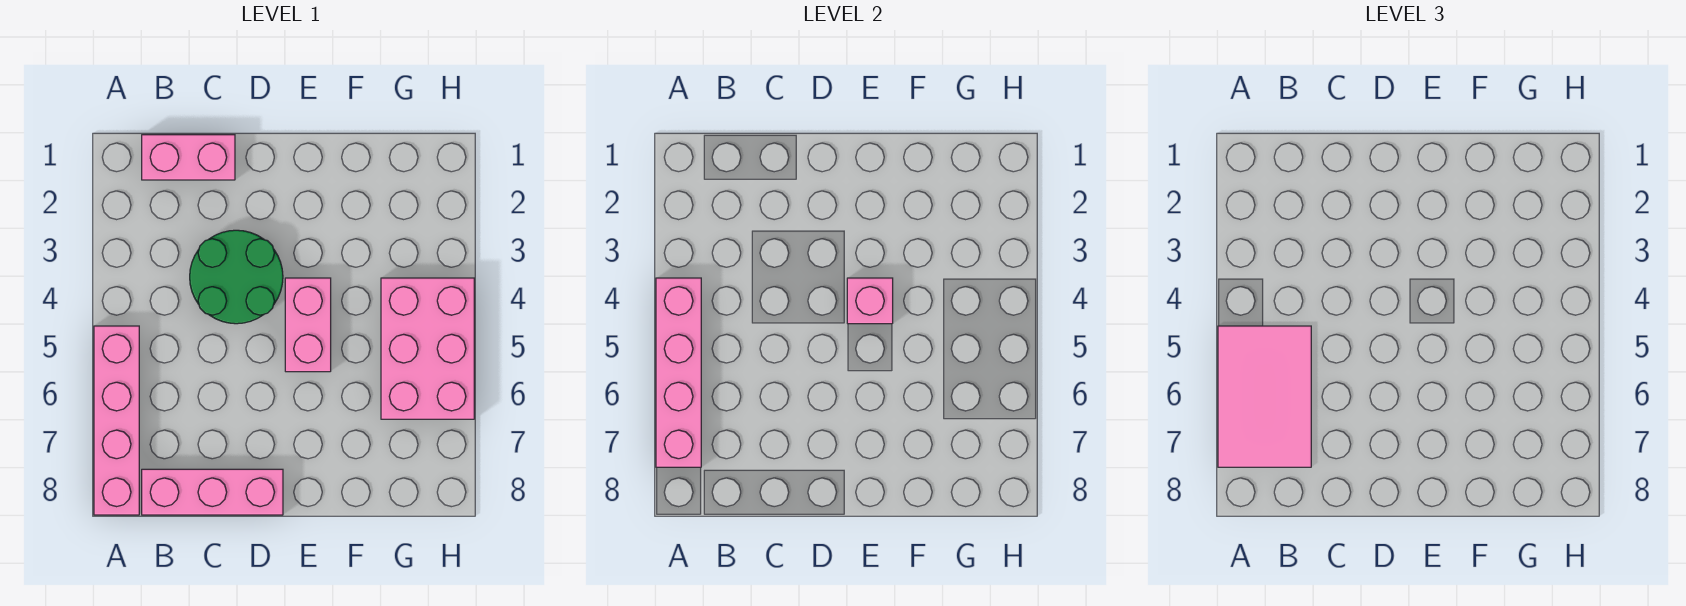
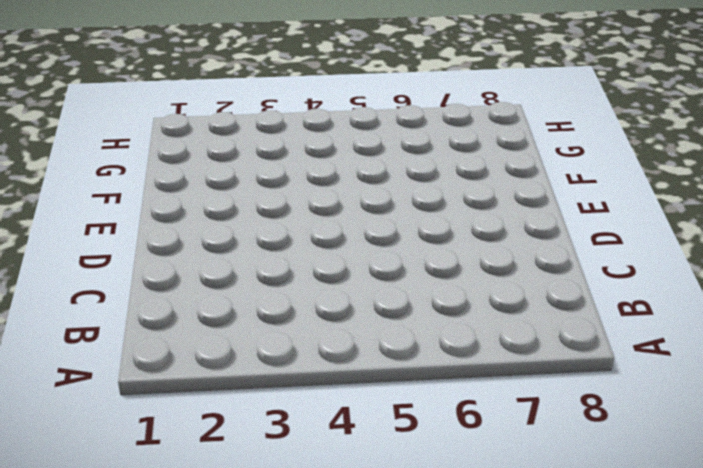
none -> pink 1x4 brick [94,326,139,515]
none -> pink 1x2 brick [142,135,235,180]

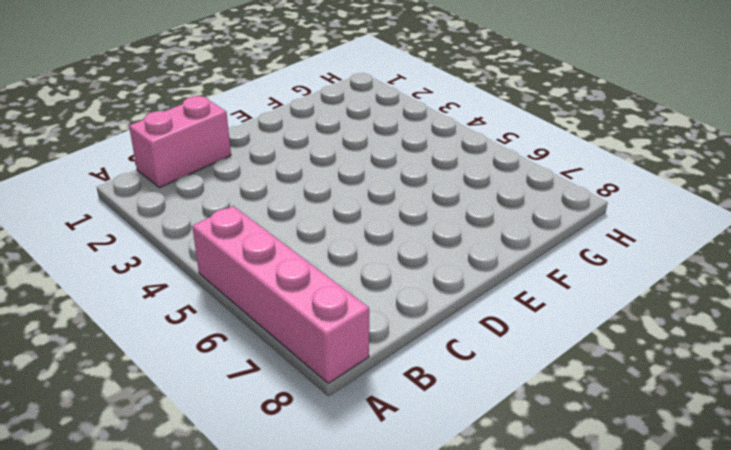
none -> pink 1x3 brick [142,469,283,515]
none -> green 2x2 round brick [190,230,283,324]

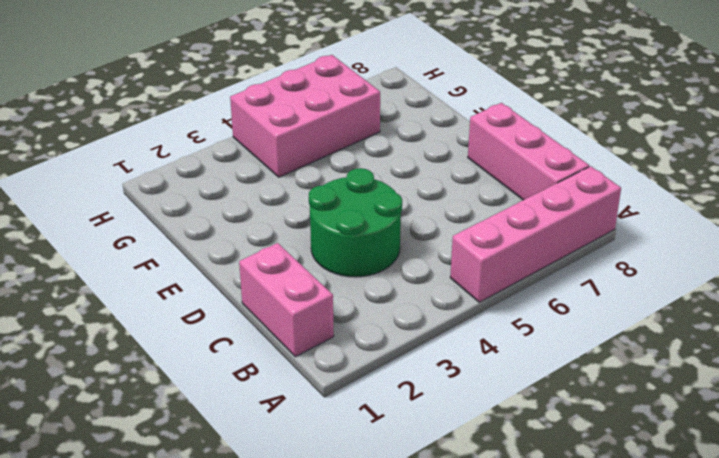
none -> pink 1x2 brick [285,278,331,372]
none -> pink 1x4 brick [656,278,701,467]

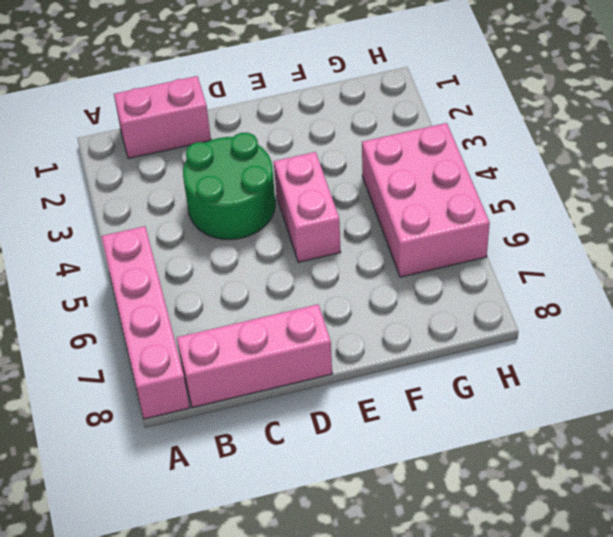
none -> pink 1x4 brick [656,278,701,467]
none -> pink 1x1 brick [847,278,893,324]

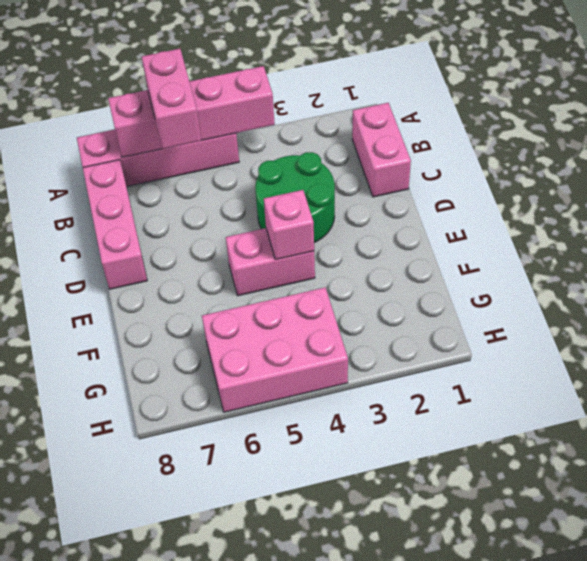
pink 1x2 brick [142,49,202,149] -> pink 2x3 tile [1218,326,1311,467]

